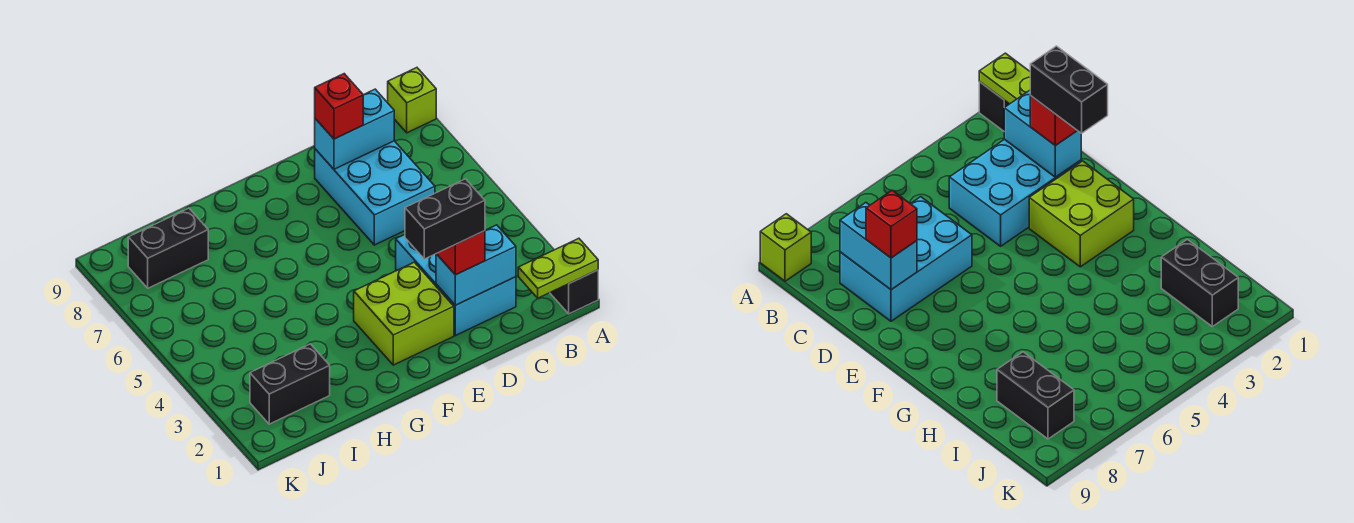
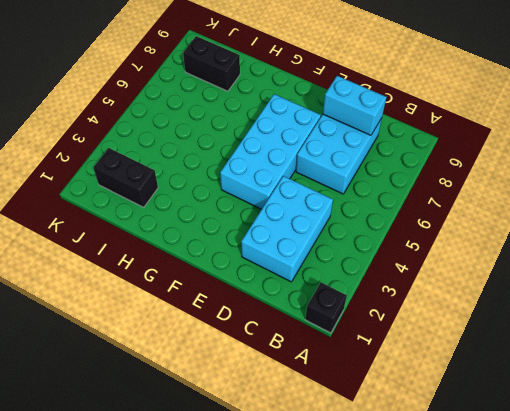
cyan 2x4 brick [220,94,321,209] -> none
none -> lime 1x1 brick [388,68,436,133]
none -> lime 2x2 brick [354,262,454,365]
none -> lime 1x2 plate [518,238,598,298]

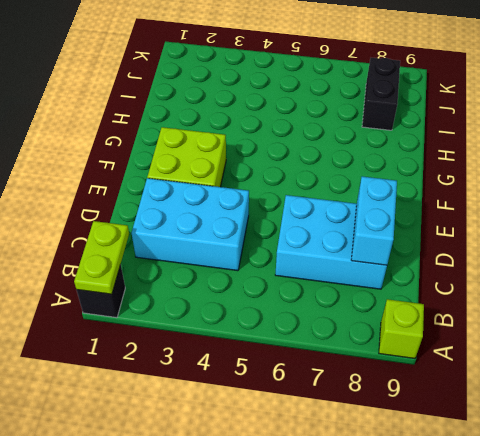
none -> black 1x2 brick [250,344,330,424]
none -> cyan 1x2 brick [436,225,516,305]
none -> red 1x1 brick [437,231,485,275]

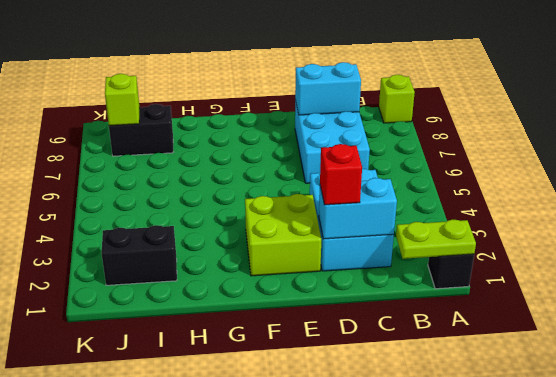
lime 1x1 brick [105,74,140,126] -> none
none -> red 1x1 brick [315,74,363,139]
none -> black 1x2 brick [405,179,485,259]

